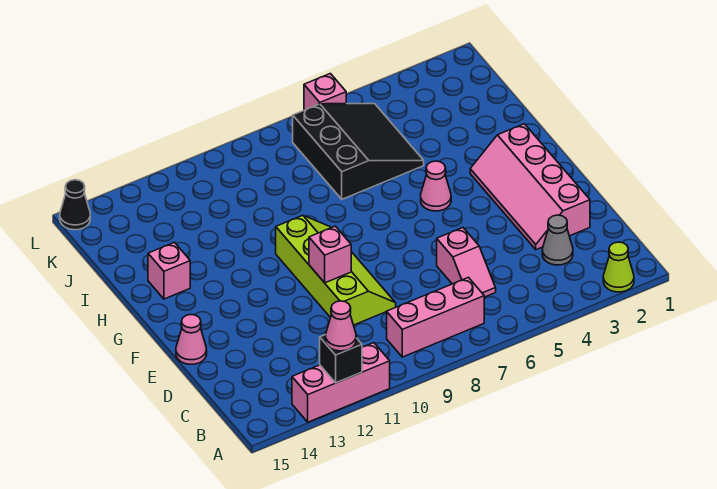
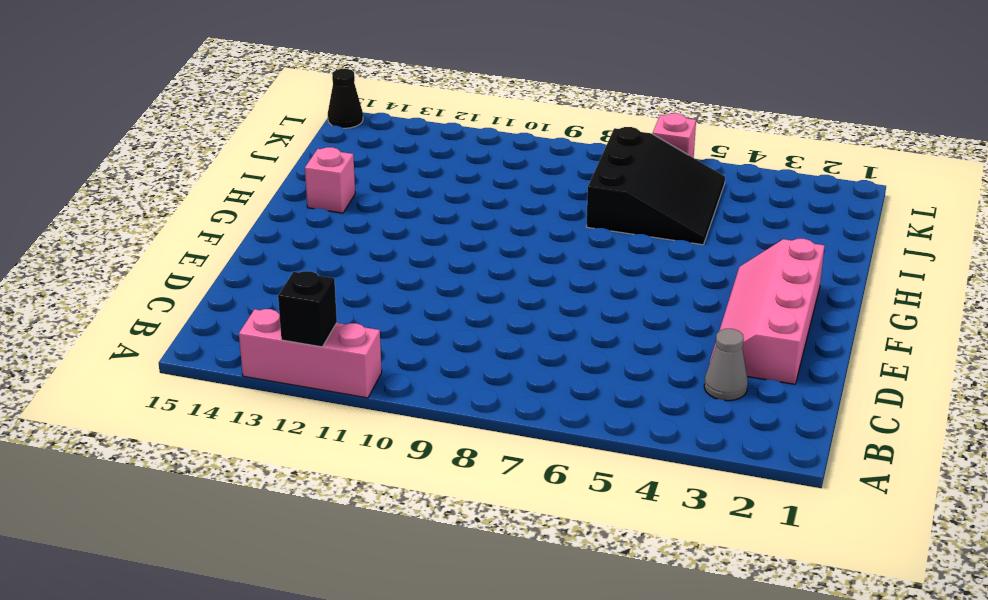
none -> lime 1x1 cone [603,242,634,292]
none -> pink 1x3 brick [387,277,484,357]
none -> pink 1x2 slope [437,228,496,297]

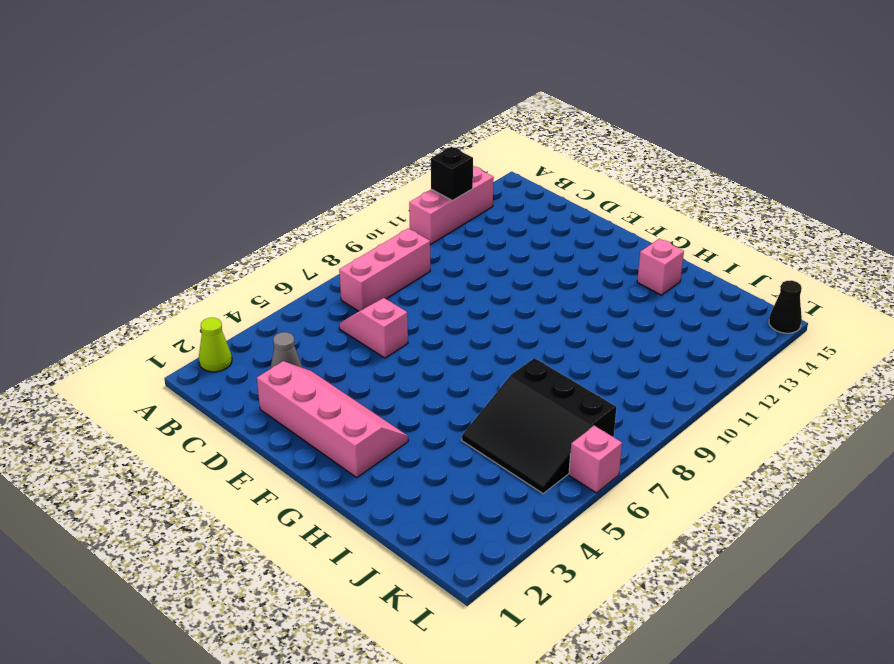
none -> lime 2x4 slope [276,215,396,325]
none -> pink 1x1 cone [176,315,207,364]
none -> pink 1x1 cone [421,161,451,211]

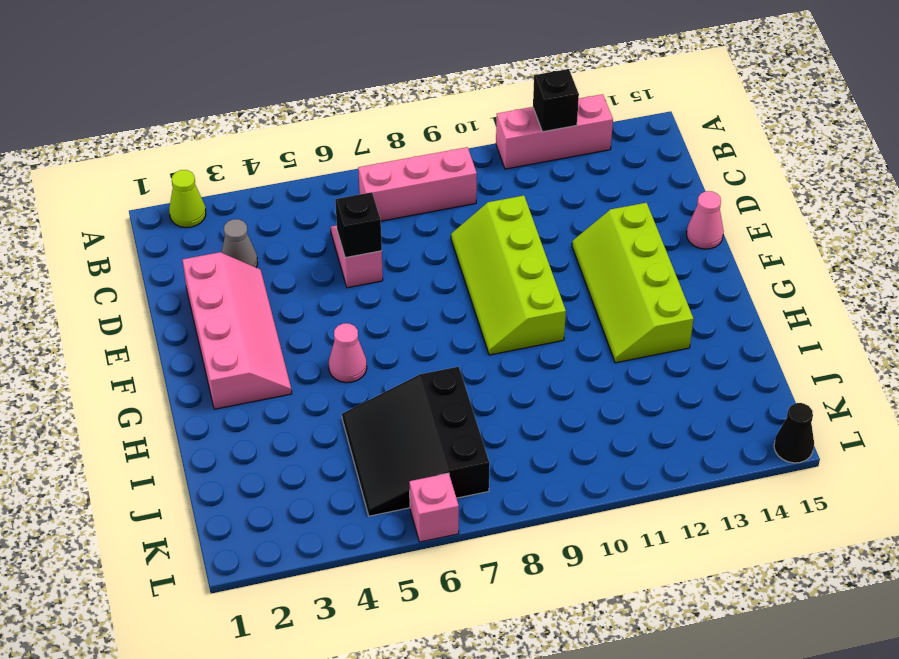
black 1x1 brick [335,192,382,258] -> none
lime 2x4 slope [572,203,693,363] -> none
none -> pink 1x1 brick [148,242,190,299]
none -> pink 1x1 brick [309,226,351,283]
none -> pink 1x1 cone [326,301,356,351]

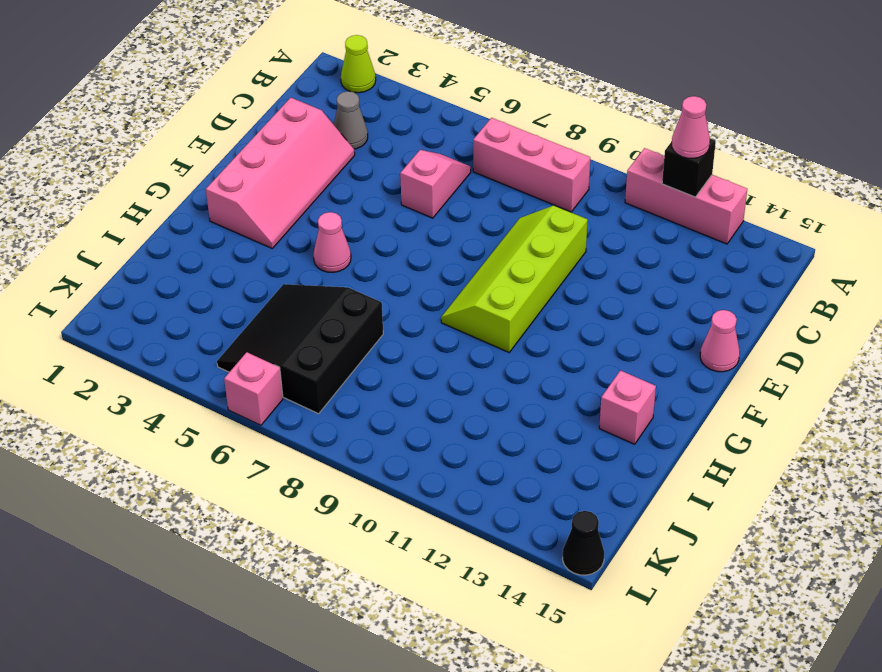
none -> pink 1x1 brick [309,226,351,283]

